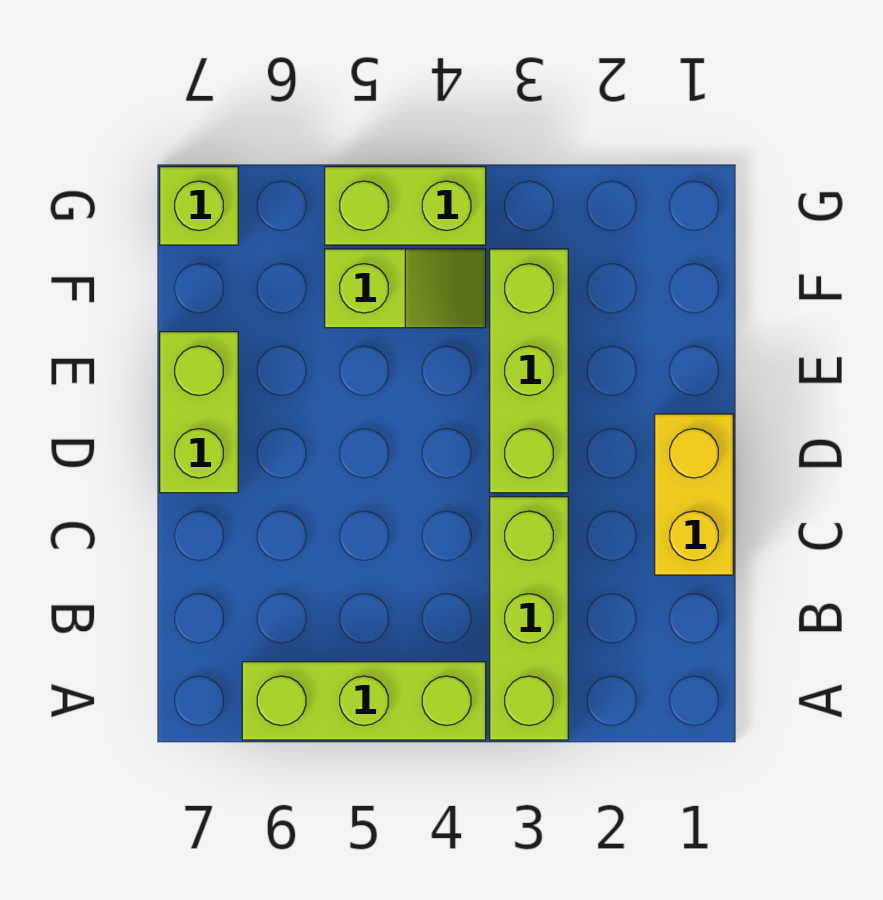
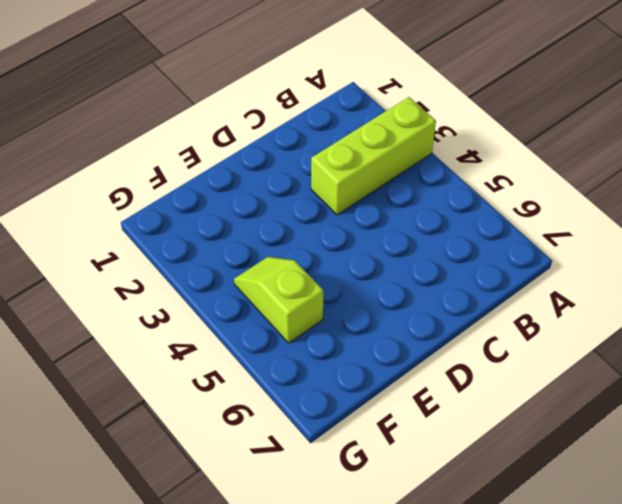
none -> lime 1x3 brick [242,662,486,740]
none -> yellow 1x2 brick [655,414,733,575]

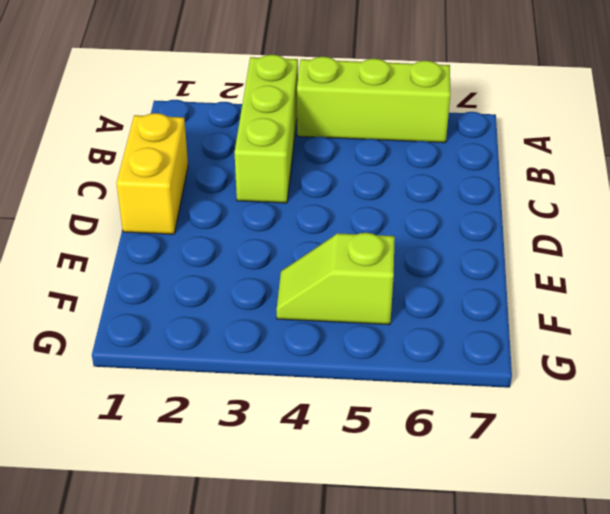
none -> lime 1x3 brick [490,249,568,493]
none -> lime 1x2 brick [160,332,238,493]

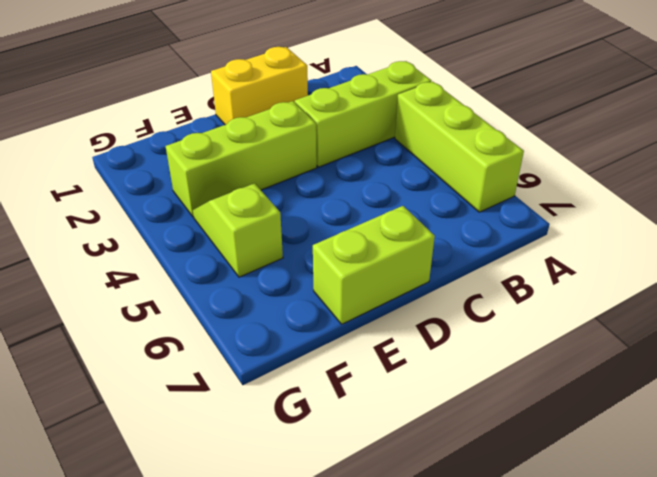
none -> lime 1x2 brick [325,167,486,245]
none -> lime 1x1 brick [160,167,238,245]

